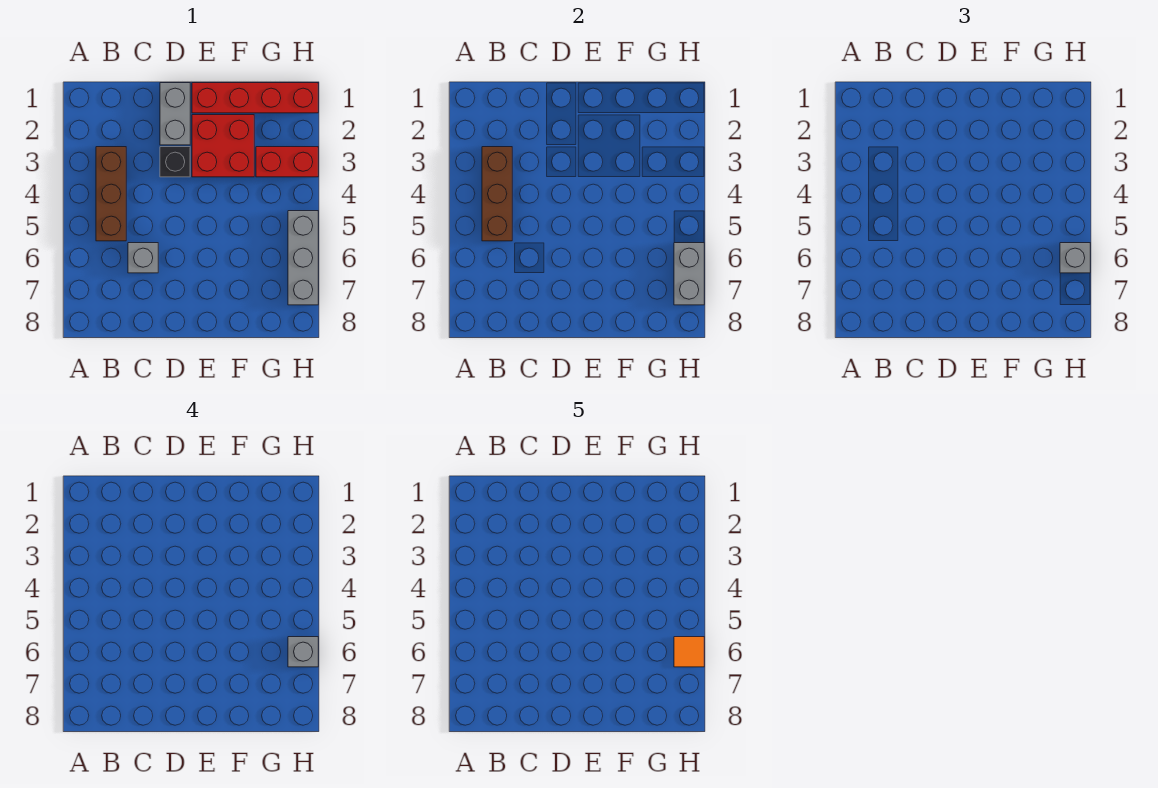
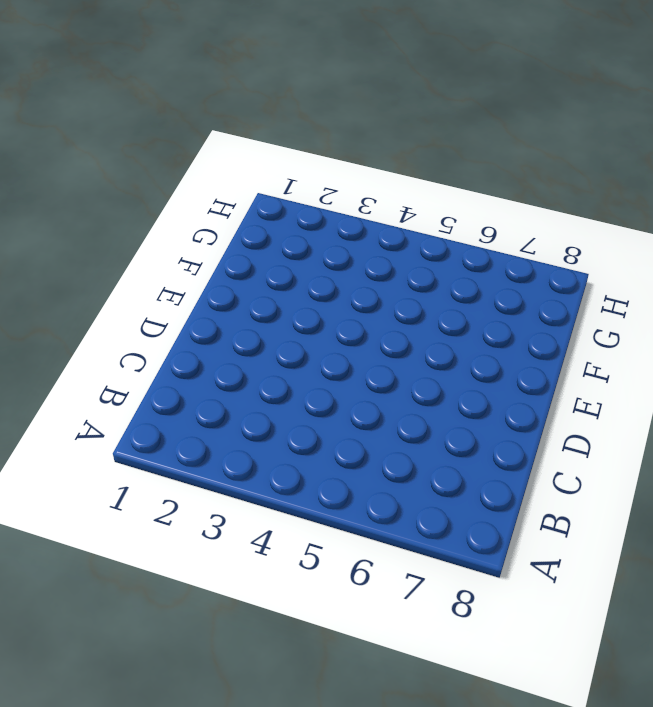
none -> brown 1x3 brick [96,147,126,241]
none -> grey 1x1 brick [128,243,158,273]
none -> grey 1x2 brick [160,83,190,145]

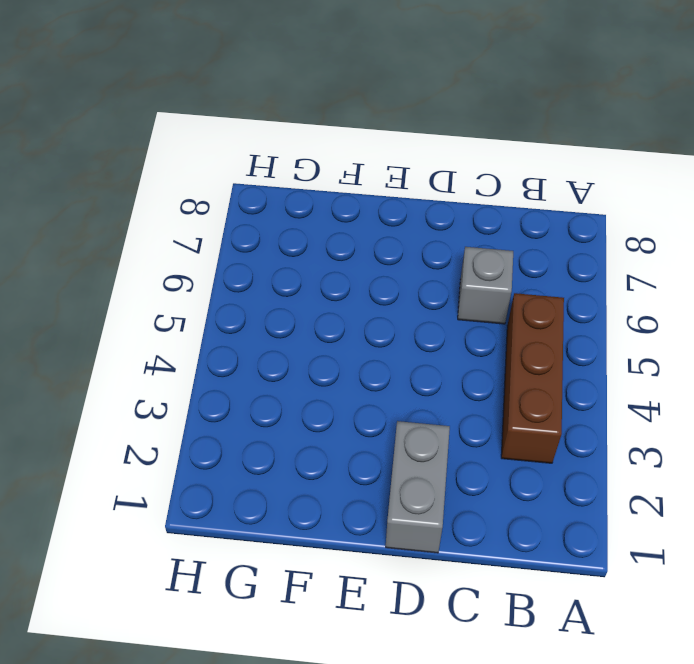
none -> black 1x1 brick [160,147,190,177]
none -> red 1x4 brick [192,83,318,113]
none -> red 2x2 brick [192,115,254,177]

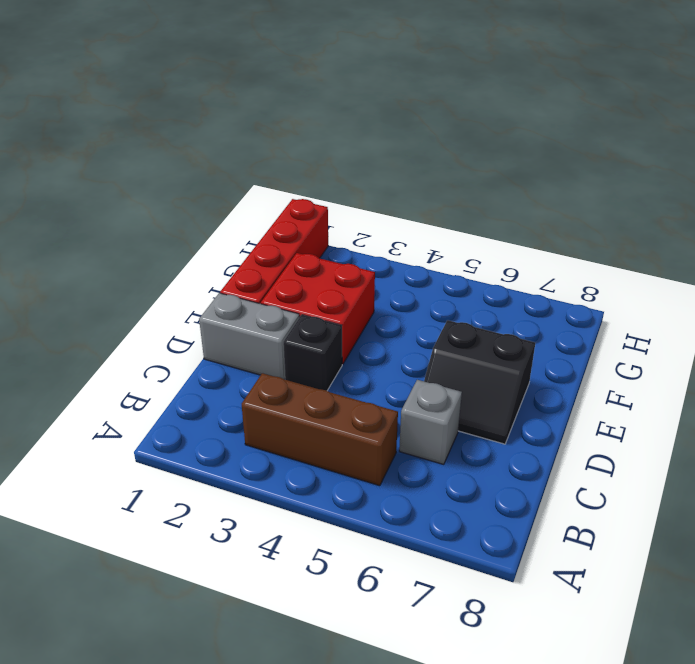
black 2x2 slope [424,320,535,444] -> none
none -> red 1x2 brick [256,147,318,177]
none -> grey 1x3 brick [288,211,318,305]
none -> brown 1x3 brick [482,147,512,241]

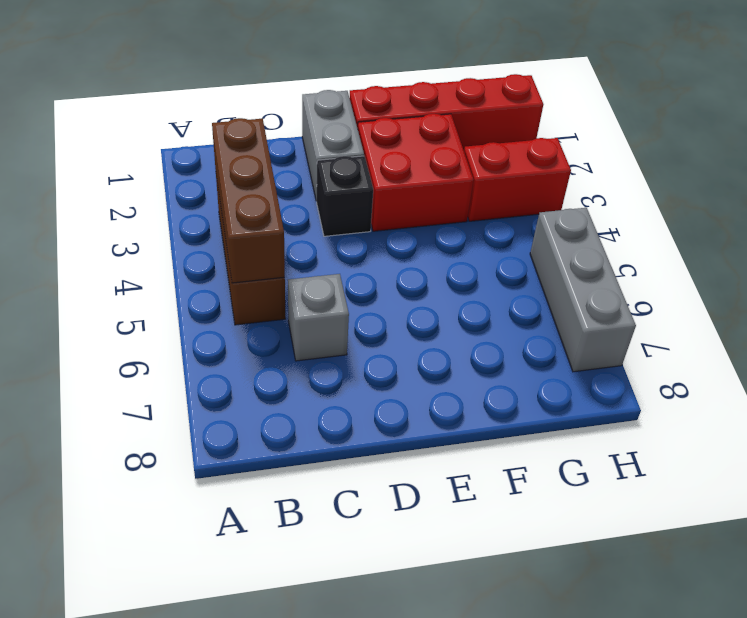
none -> grey 1x2 brick [674,243,704,305]
none -> grey 1x1 brick [1060,243,1090,273]
none -> grey 1x1 brick [288,637,318,667]

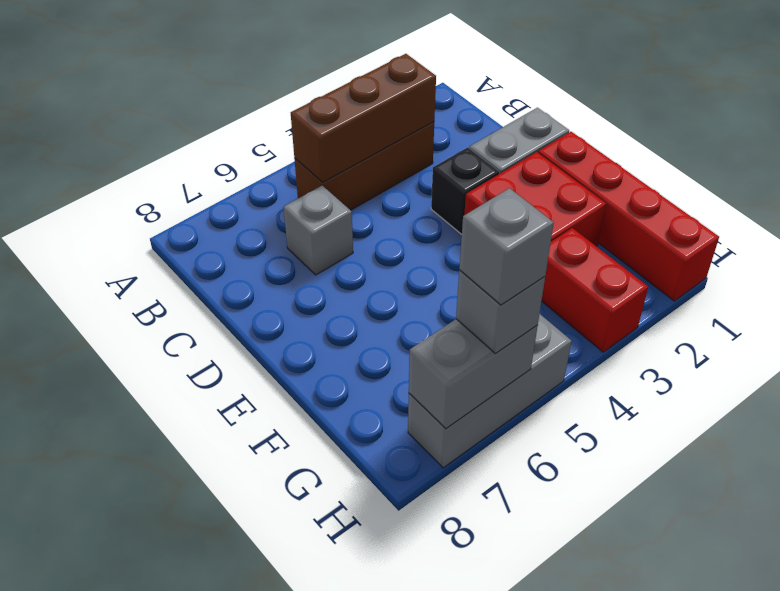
none -> orange 1x1 tile [674,637,704,667]

